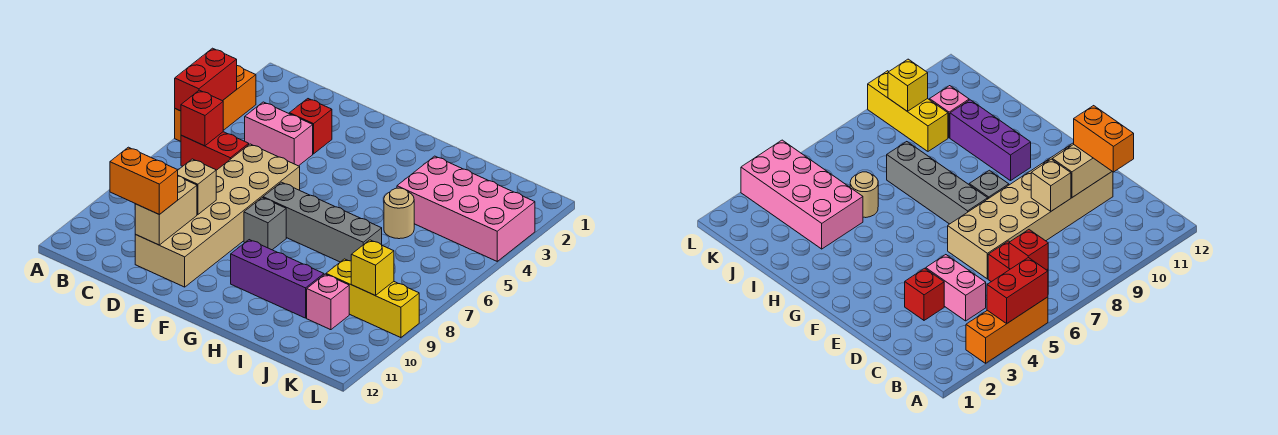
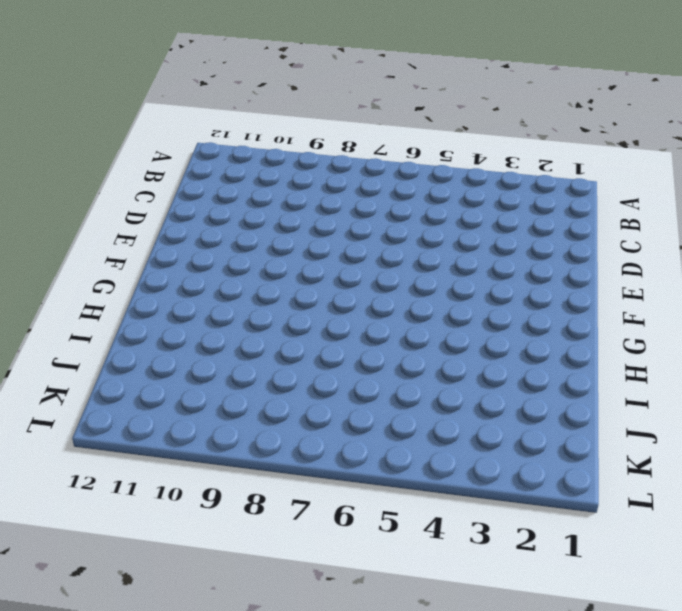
none -> orange 1x3 brick [175,66,256,141]
none -> red 1x2 brick [181,132,249,170]
none -> pink 1x2 brick [245,102,313,166]

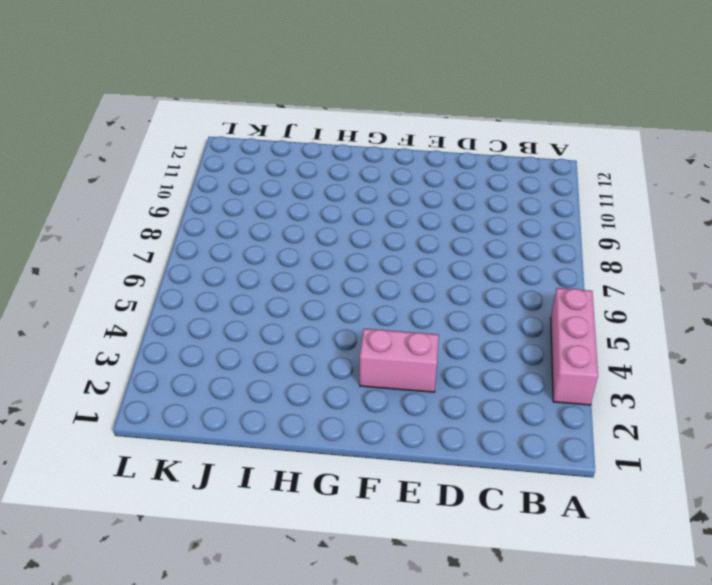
pink 1x3 brick [551,288,598,405] -> orange 1x3 brick [175,66,256,141]
pink 1x2 brick [360,329,439,392] -> pink 1x2 brick moved to [245,102,313,166]
none -> red 1x2 brick [181,132,249,170]
none -> red 1x1 brick [289,99,332,154]
none -> tan 2x6 brick [135,144,300,287]

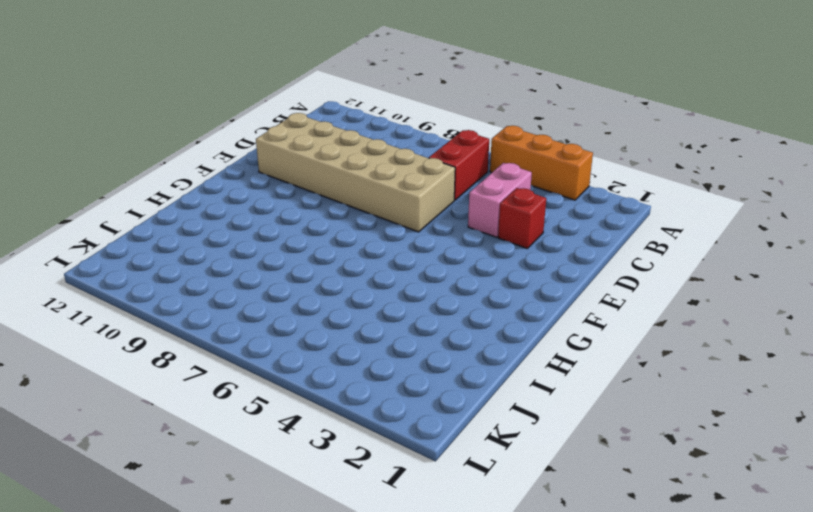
none -> grey 1x4 brick [263,182,382,262]
none -> grey 1x1 brick [244,198,286,250]
none -> purple 1x3 brick [231,240,324,318]

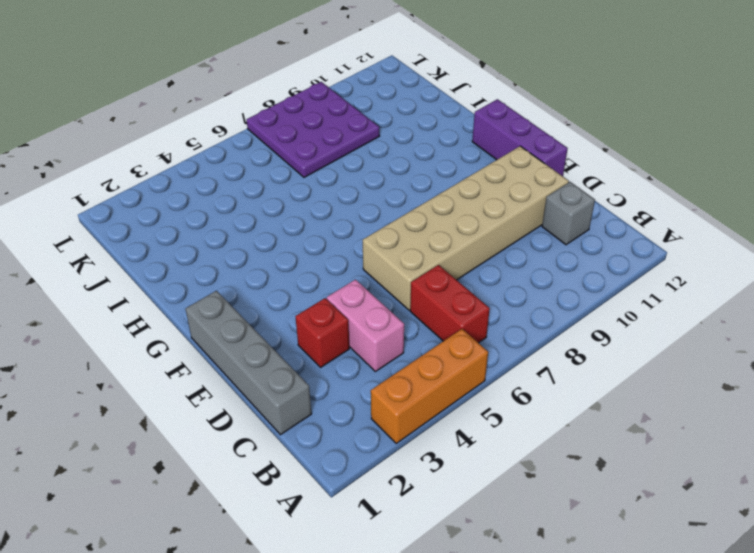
grey 1x4 brick [186,291,312,435] -> grey 1x4 brick moved to [263,182,382,262]
grey 1x1 brick [542,182,595,245] -> grey 1x1 brick moved to [244,198,286,250]
purple 1x3 brick [472,99,568,176] -> purple 1x3 brick moved to [231,240,324,318]
purple 3x3 plate [247,82,380,177] -> yellow 1x3 brick [326,259,419,338]
none -> pink 2x4 brick [397,156,535,261]
none -> tan 1x1 round brick [384,188,414,239]
none -> pink 1x1 brick [307,274,349,330]

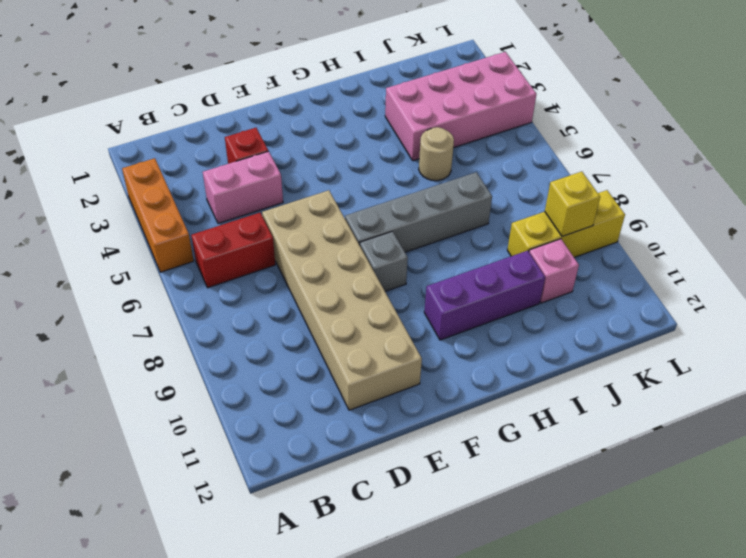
none -> red 1x2 brick [175,48,237,111]
none -> red 1x1 brick [181,90,223,146]
none -> tan 1x1 brick [178,159,216,215]

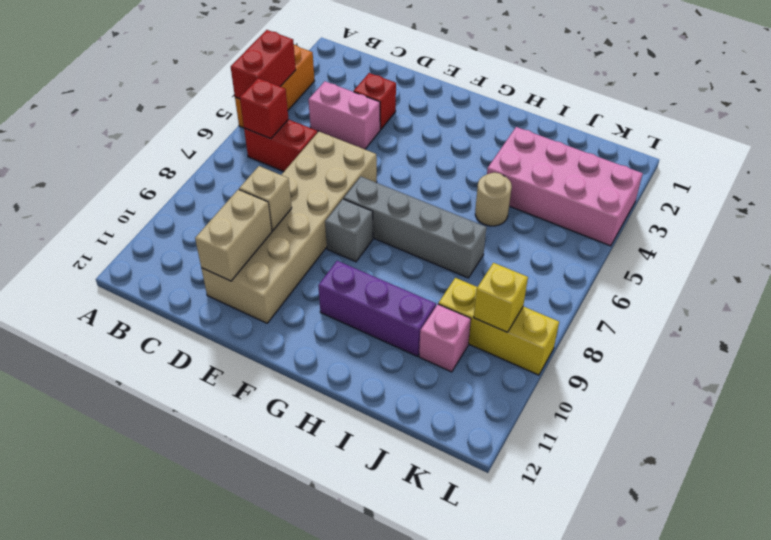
none -> orange 1x2 brick [110,147,178,214]

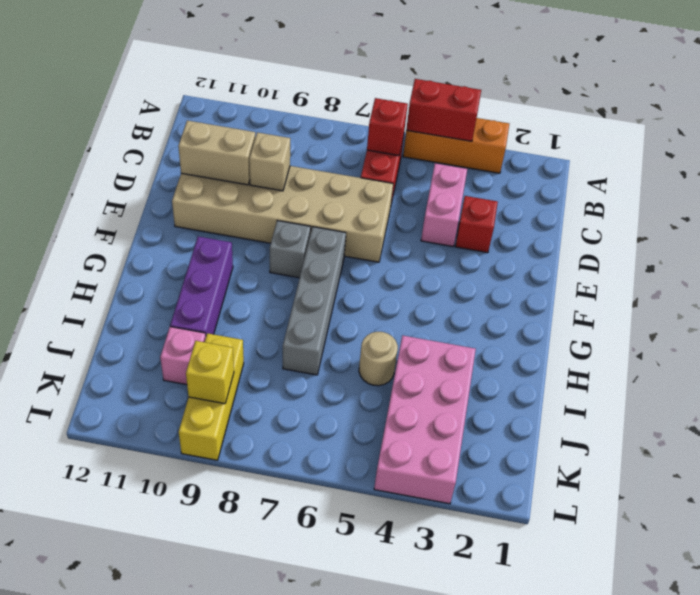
none -> orange 1x2 brick [110,147,178,214]

